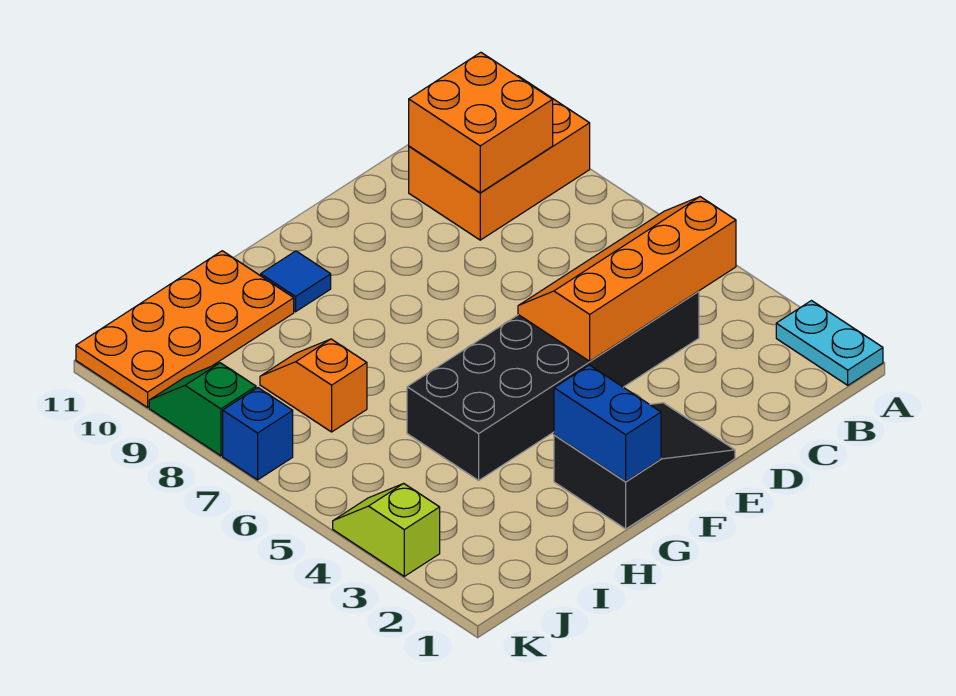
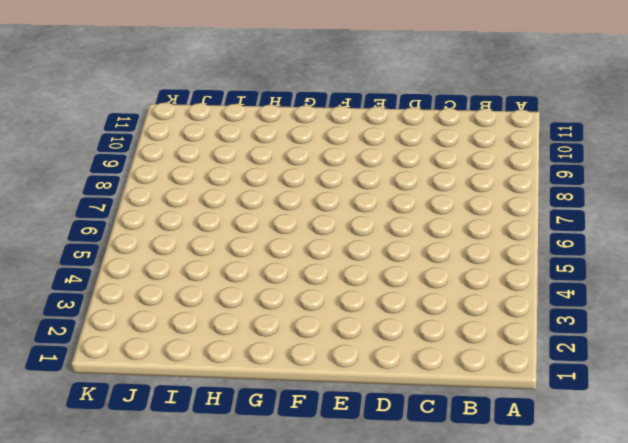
none -> cyan 1x2 plate [776,301,883,385]
none -> orange 2x3 brick [409,76,590,240]
none -> black 2x6 brick [407,291,699,480]

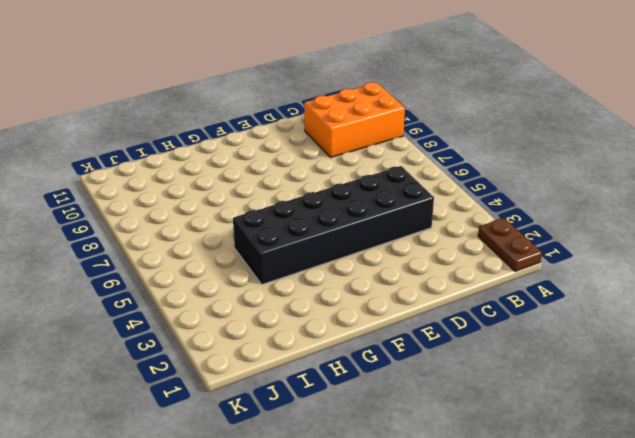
brown 1x2 plate [478,218,542,271] -> cyan 1x2 plate [776,301,883,385]
none -> black 2x3 slope [554,403,735,529]
none -> blue 1x1 tile [261,251,331,312]
none -> orange 2x4 plate [76,251,294,407]

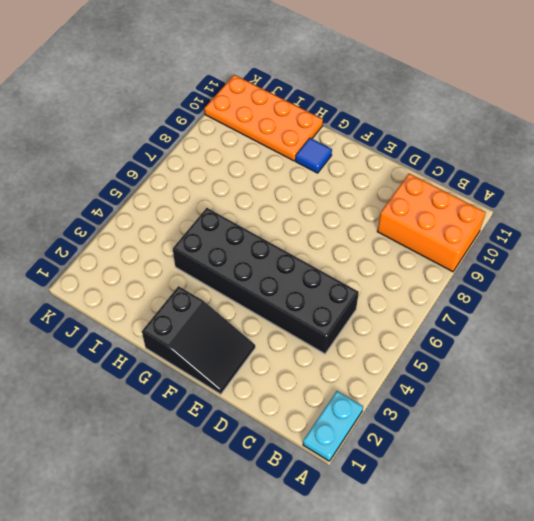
none -> orange 1x2 slope [260,339,367,432]
none -> lime 1x2 slope [333,483,440,576]
none -> blue 1x1 brick [223,388,293,480]

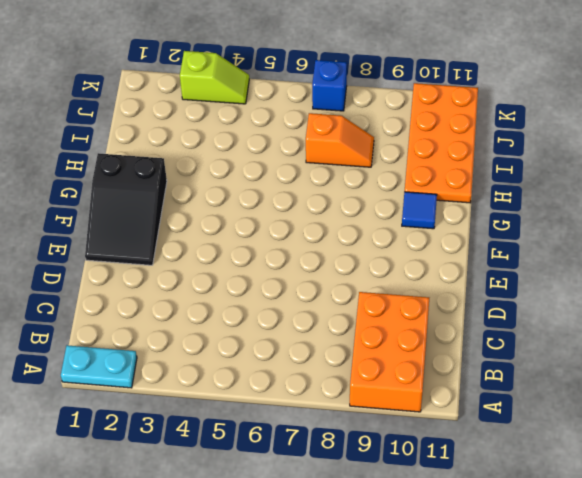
none -> black 2x6 brick [407,291,699,480]
none -> green 1x2 slope [149,363,256,456]
none -> orange 2x4 slope [518,197,736,361]

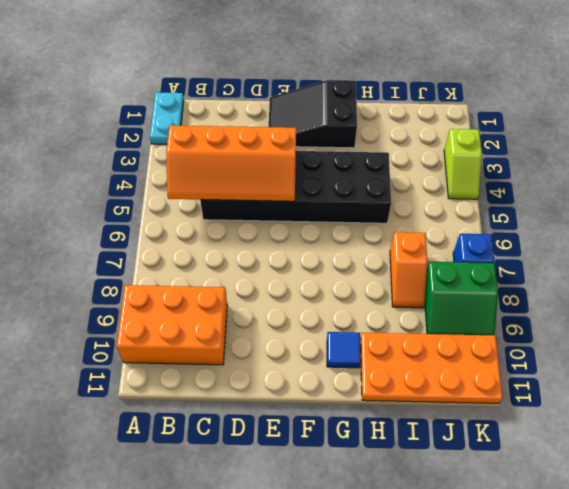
green 2x2 slope [425,262,498,335] -> green 1x2 slope [149,363,256,456]
none -> orange 2x2 brick [409,52,553,193]
none -> blue 1x2 brick [554,365,661,481]

